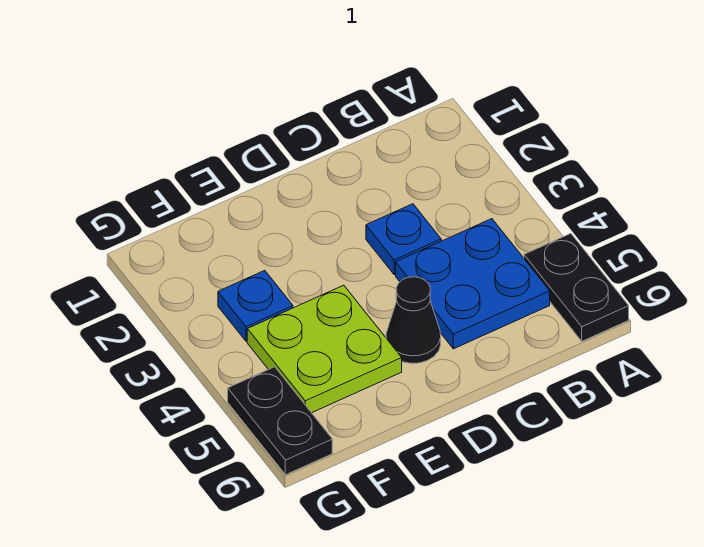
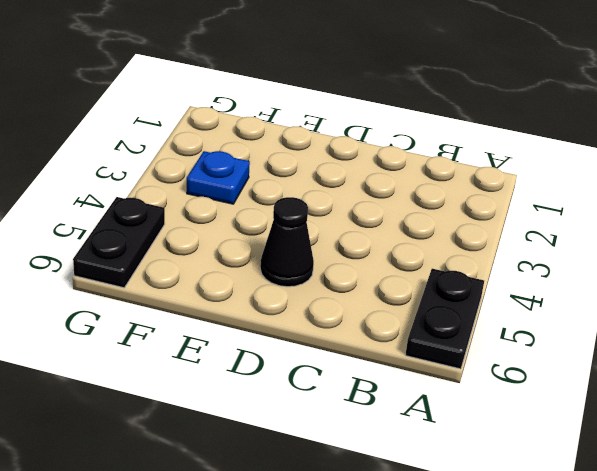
none -> blue 2x2 plate [396,219,550,349]
none -> blue 1x1 plate [366,204,441,275]

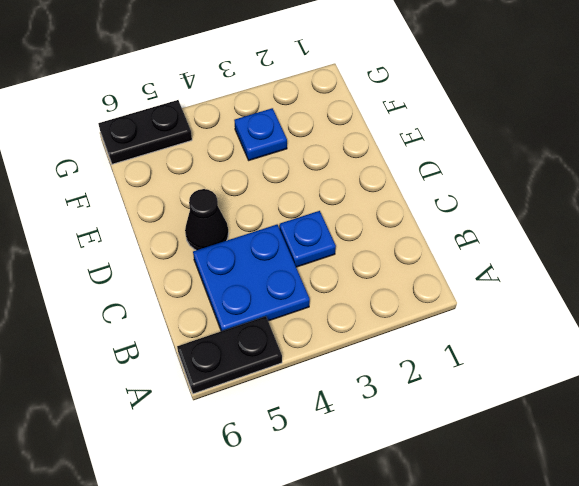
none -> lime 2x2 plate [247,285,402,413]

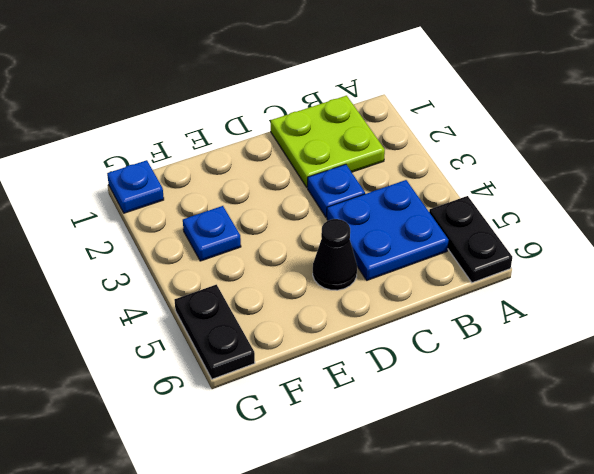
lime 2x2 plate [271,96,385,187] -> lime 2x2 plate moved to [247,285,402,413]
blue 1x1 plate [107,160,164,213] -> none

